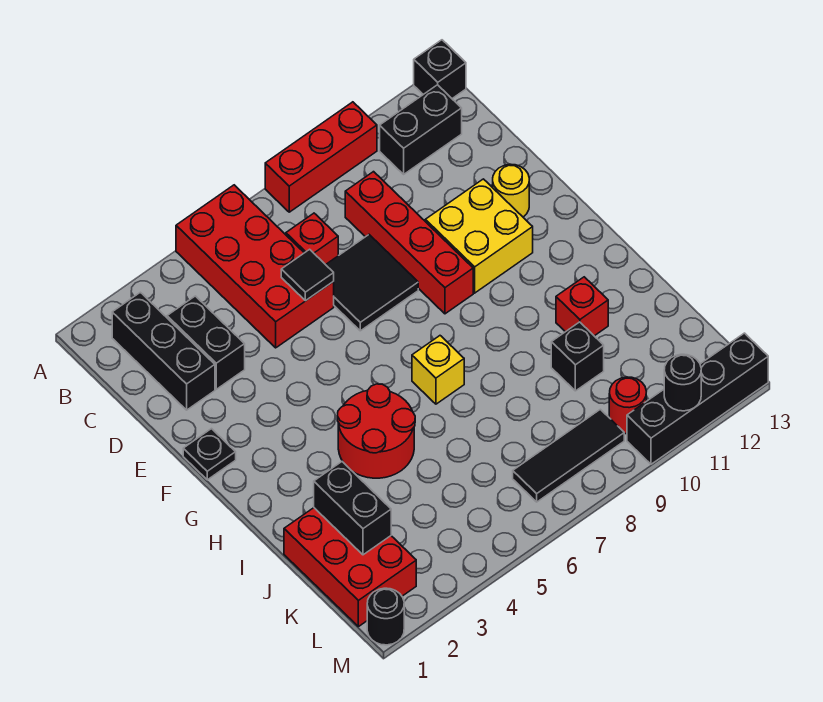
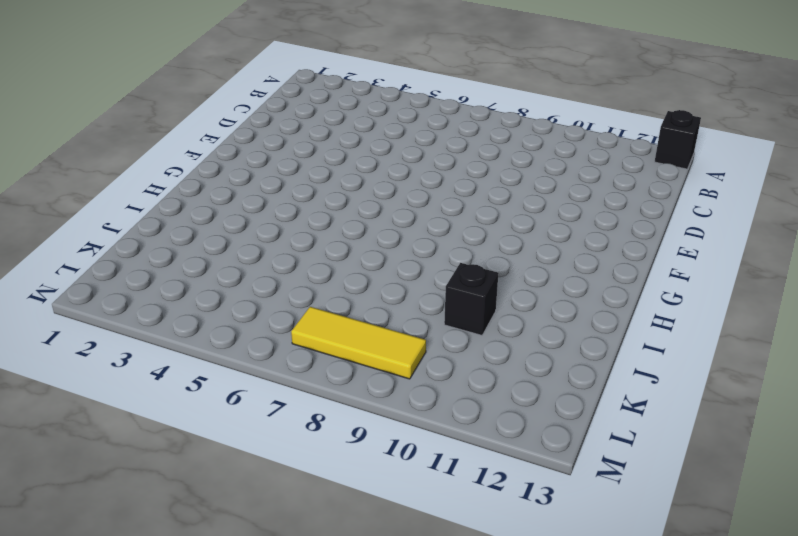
yellow 1x3 tile [291,307,426,379] -> black 1x3 tile [513,409,624,502]
none -> red 2x4 brick [176,185,334,348]
none -> red 1x3 brick [265,102,377,212]
none -> black 1x3 brick [112,292,215,410]

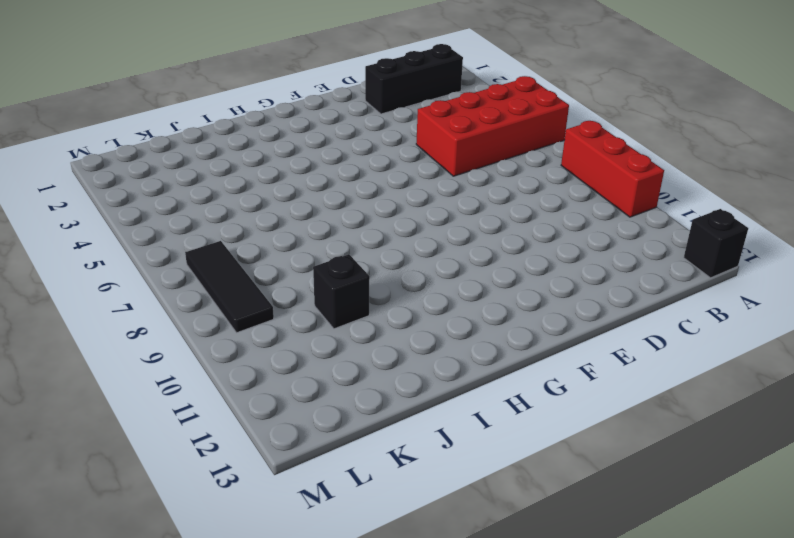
none -> black 1x2 brick [380,85,462,174]
none -> black 1x2 brick [167,296,245,389]
none -> red 1x1 brick [286,213,338,265]

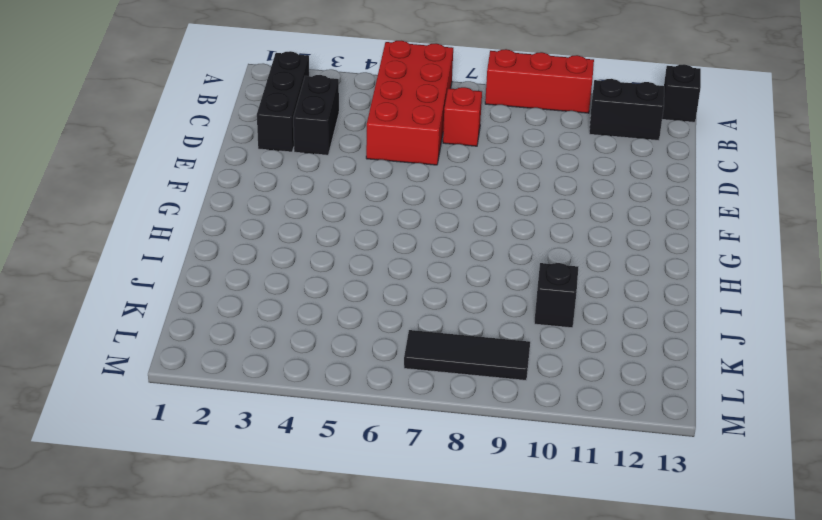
none -> red 1x4 brick [345,172,473,314]
none -> black 2x2 tile [326,235,418,331]
none -> yellow 2x2 brick [425,179,533,293]

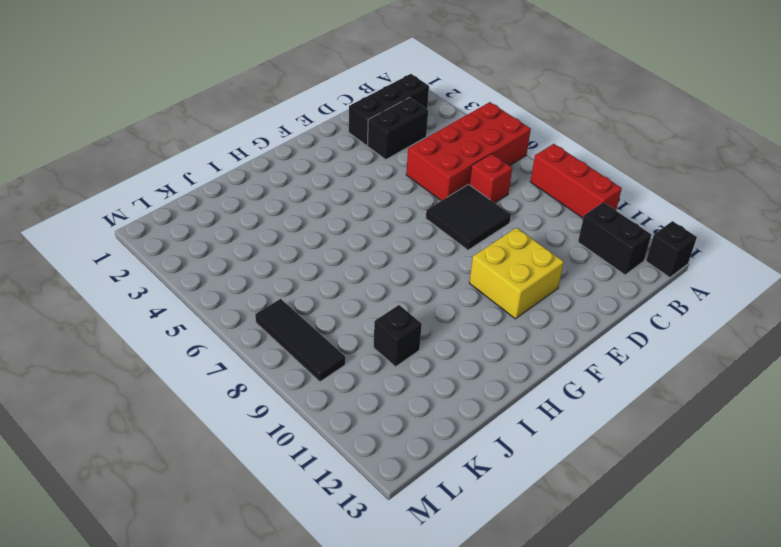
none -> red 1x4 brick [345,172,473,314]
none -> yellow 1x1 round brick [493,164,529,217]
none -> black 1x1 plate [183,429,236,480]

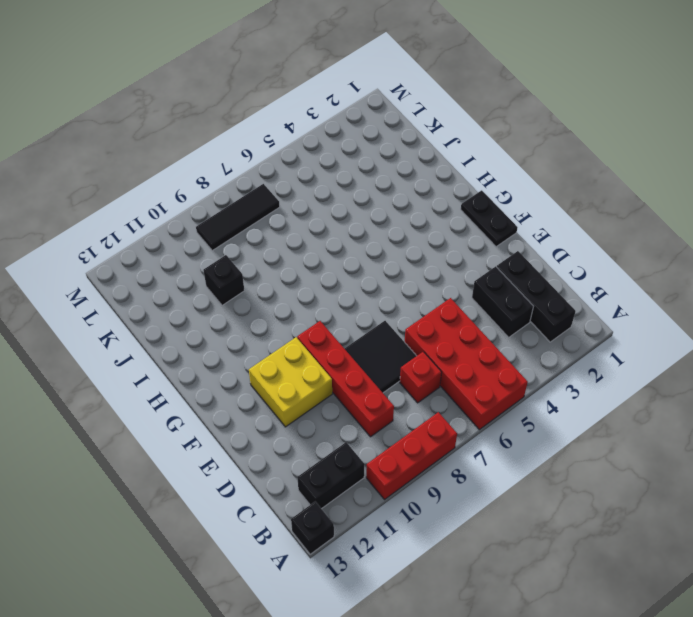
black 1x2 plate [461,190,518,247] -> black 1x1 plate [183,429,236,480]
none -> yellow 1x1 round brick [493,164,529,217]
none -> red 2x2 round brick [337,384,415,478]
none -> yellow 1x1 brick [412,336,464,404]

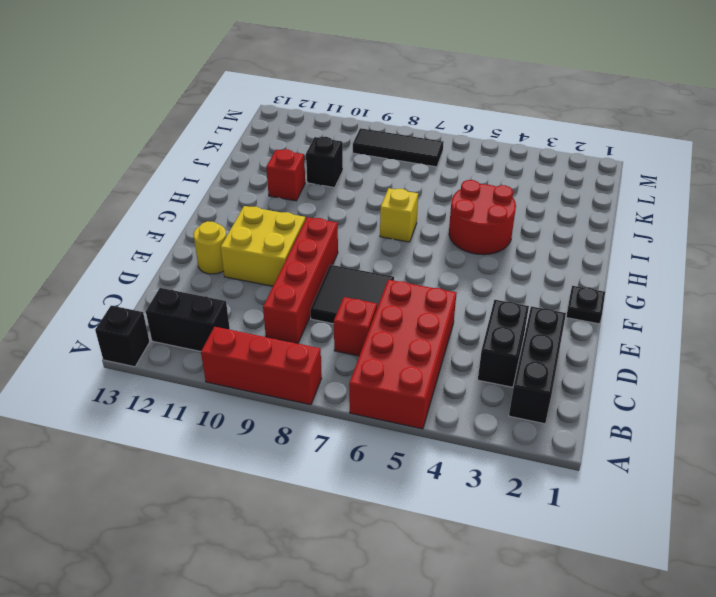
none -> red 2x3 brick [284,508,416,627]
none -> red 1x1 round brick [609,377,646,434]
none -> black 1x1 round brick [367,588,404,645]

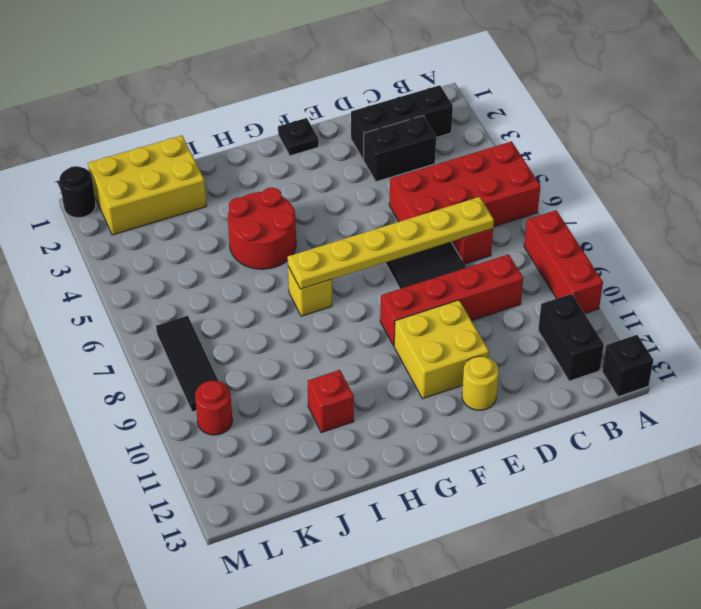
yellow 1x6 plate [288,197,494,289] -> none
yellow 2x3 brick [88,135,206,235] -> red 2x3 brick [284,508,416,627]
none -> black 1x1 brick [551,322,604,391]
none -> black 1x4 brick [627,333,768,464]
none -> black 1x1 tile [281,249,334,301]

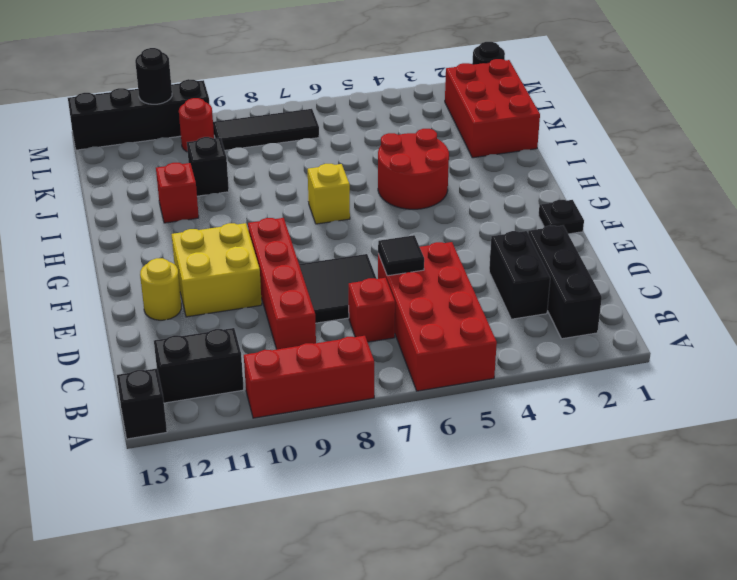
none -> black 1x2 brick [314,462,391,555]

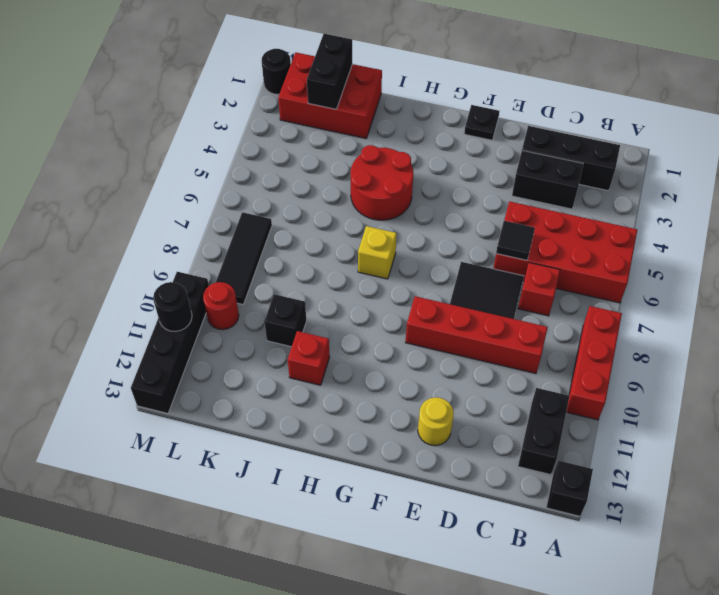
black 1x2 brick [307,34,352,109] -> black 1x2 brick turned to [314,462,391,555]
none -> yellow 2x2 brick [425,179,533,293]

